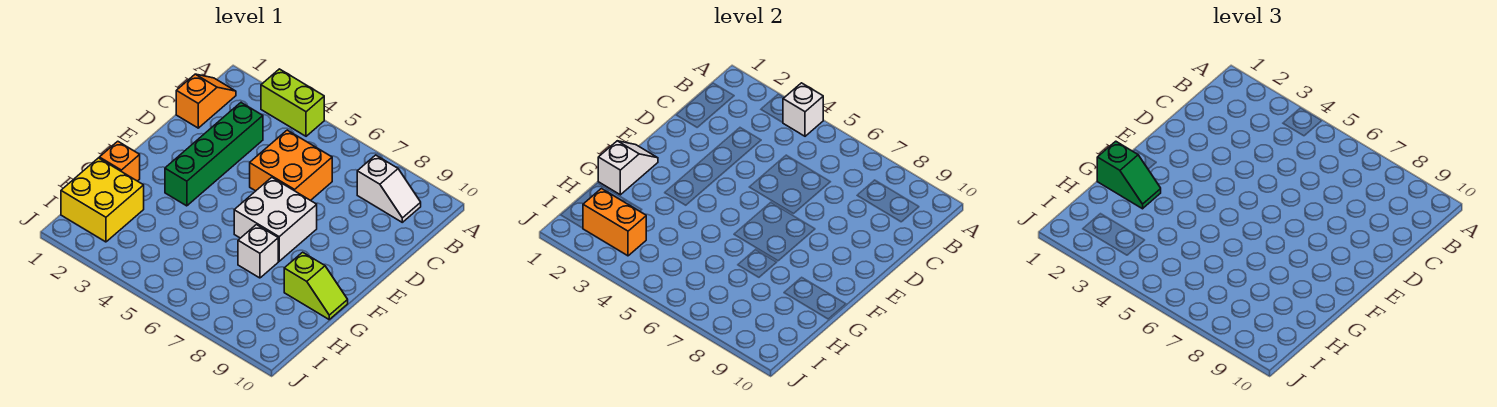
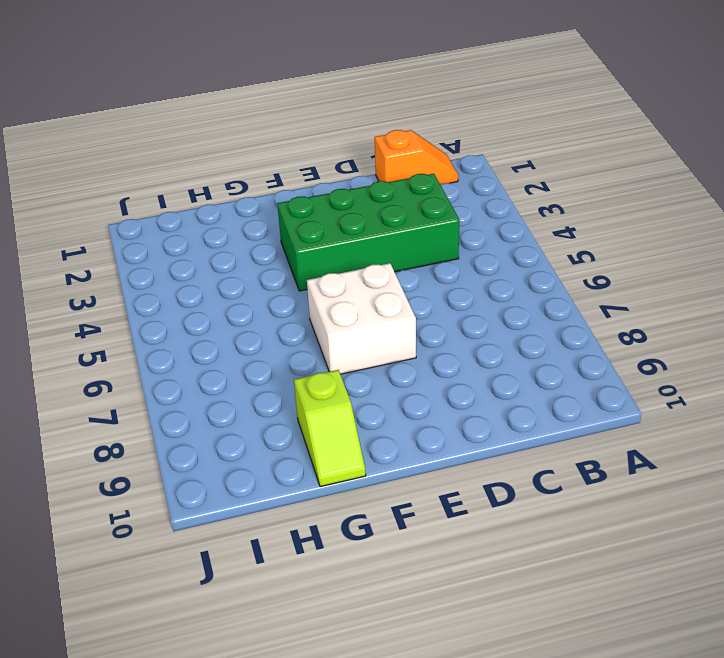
green 2x4 brick [277,174,459,291] -> green 1x4 brick [165,103,263,206]
none -> lime 1x2 brick [261,69,324,136]
none -> white 1x2 slope [357,155,421,222]
none -> orange 2x2 brick [250,130,332,201]

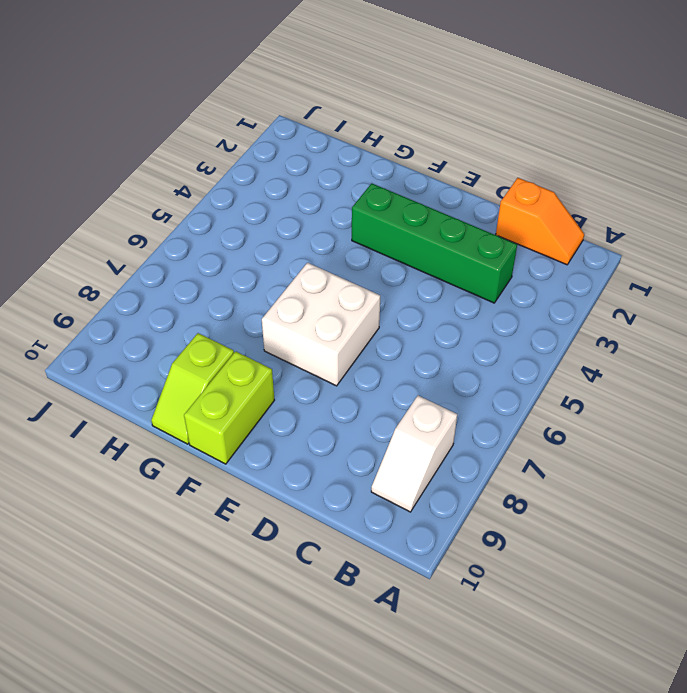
lime 1x2 brick [184,351,274,464] -> lime 1x2 brick moved to [261,69,324,136]
none -> orange 2x2 brick [250,130,332,201]
none -> orange 1x1 brick [99,141,140,181]
none -> white 1x1 brick [238,225,278,278]

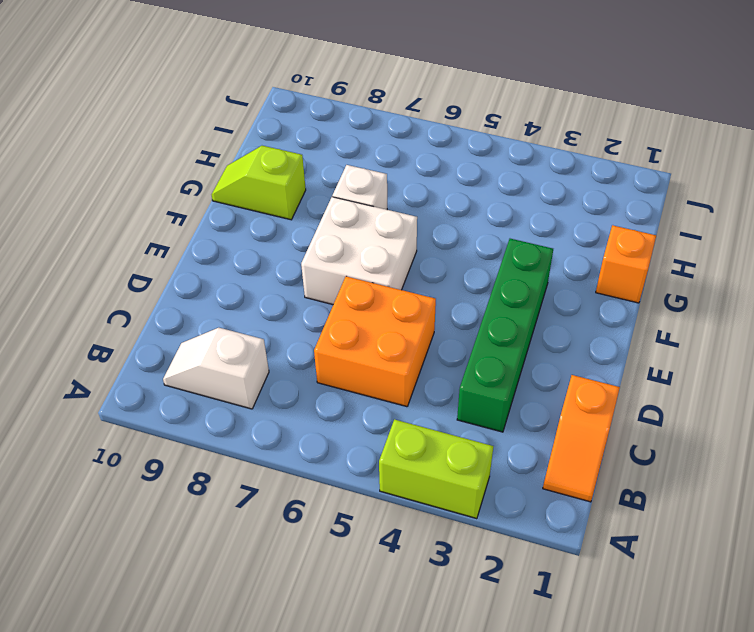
none -> yellow 2x2 brick [61,158,144,242]
none -> white 1x1 brick [783,83,823,136]
none -> white 1x2 slope [598,141,658,195]

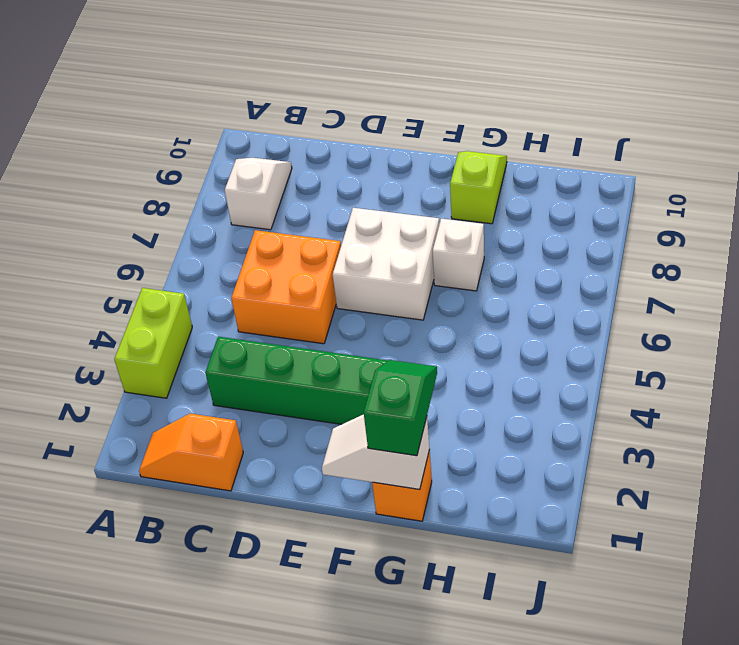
none -> yellow 2x2 brick [61,158,144,242]
none -> white 1x1 brick [783,83,823,136]
none -> orange 1x2 brick [583,189,646,256]

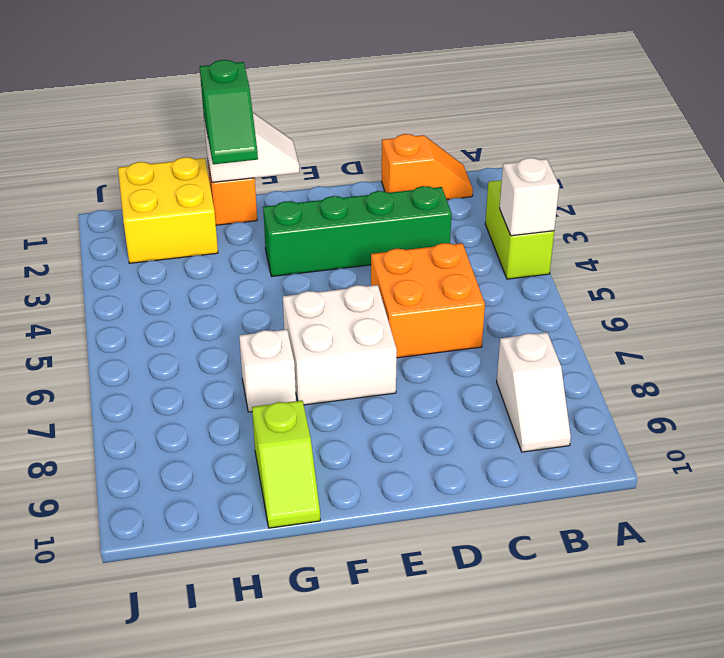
none -> orange 1x2 brick [583,189,646,256]

